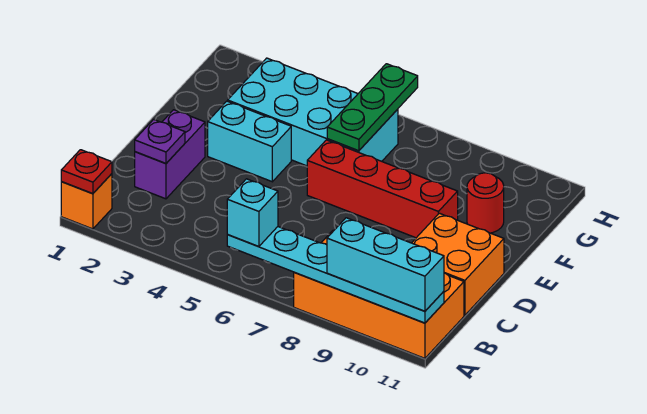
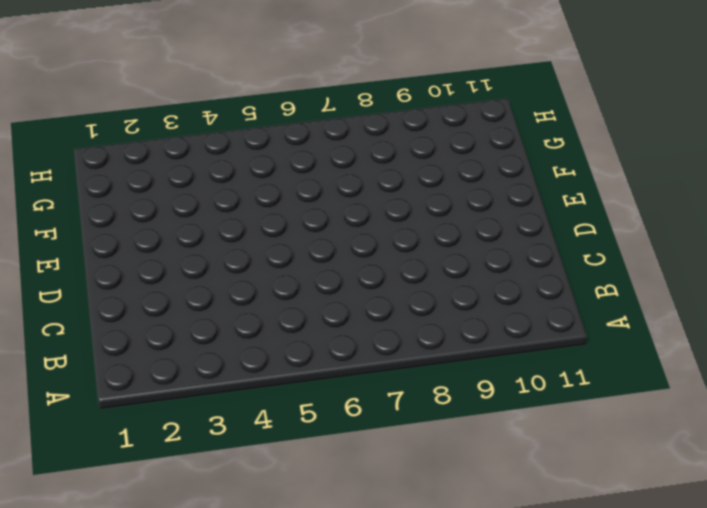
none -> orange 1x1 brick [61,174,112,229]
none -> orange 2x4 brick [294,231,464,358]
none -> purple 1x2 brick [135,110,205,199]

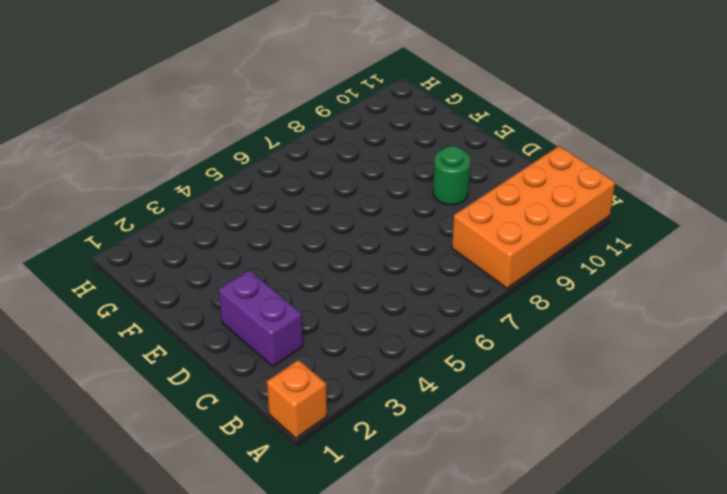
green 1x1 round brick [433,146,470,205] -> none
none -> orange 2x2 brick [412,213,504,315]
none -> cyan 1x2 brick [208,101,291,182]
none -> red 1x4 brick [307,140,458,238]

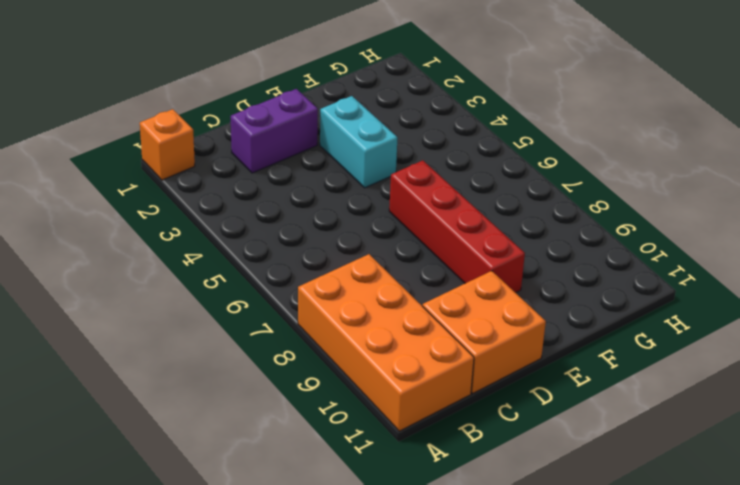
none -> cyan 2x4 brick [228,58,398,166]
none -> red 1x1 round brick [467,173,504,233]
none -> red 1x1 plate [61,150,112,194]

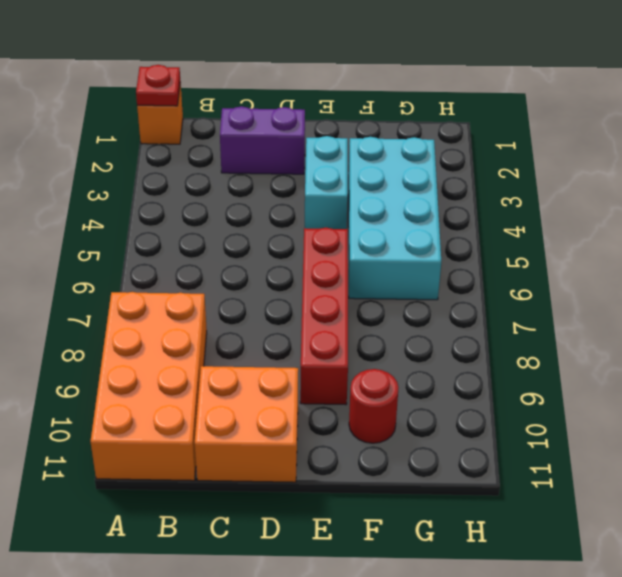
none -> cyan 1x6 plate [227,227,444,323]
none -> purple 1x1 plate [135,119,185,164]
none -> green 1x3 plate [327,64,418,151]

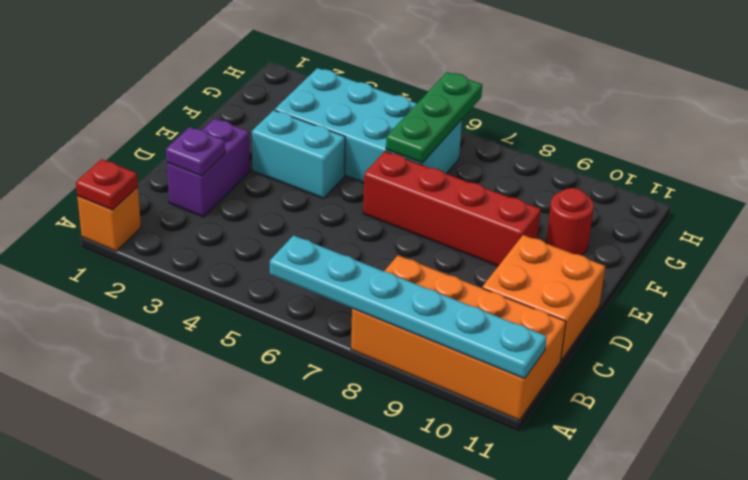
none -> cyan 1x1 brick [227,179,278,247]
none -> cyan 1x3 brick [327,218,444,311]

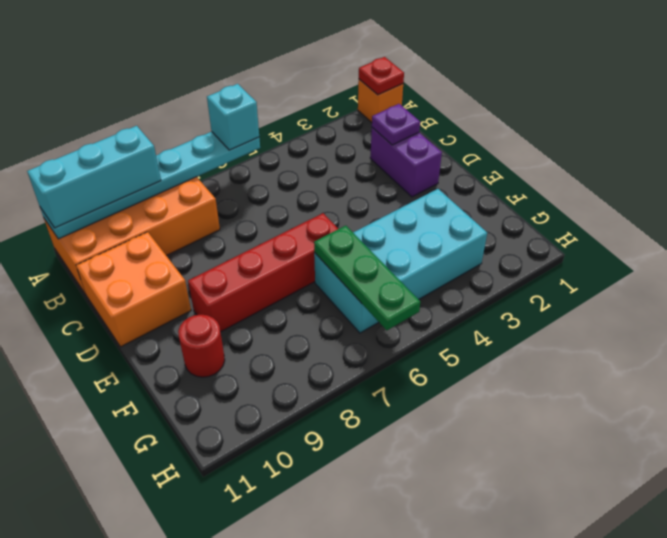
none -> cyan 1x2 brick [208,101,291,182]

